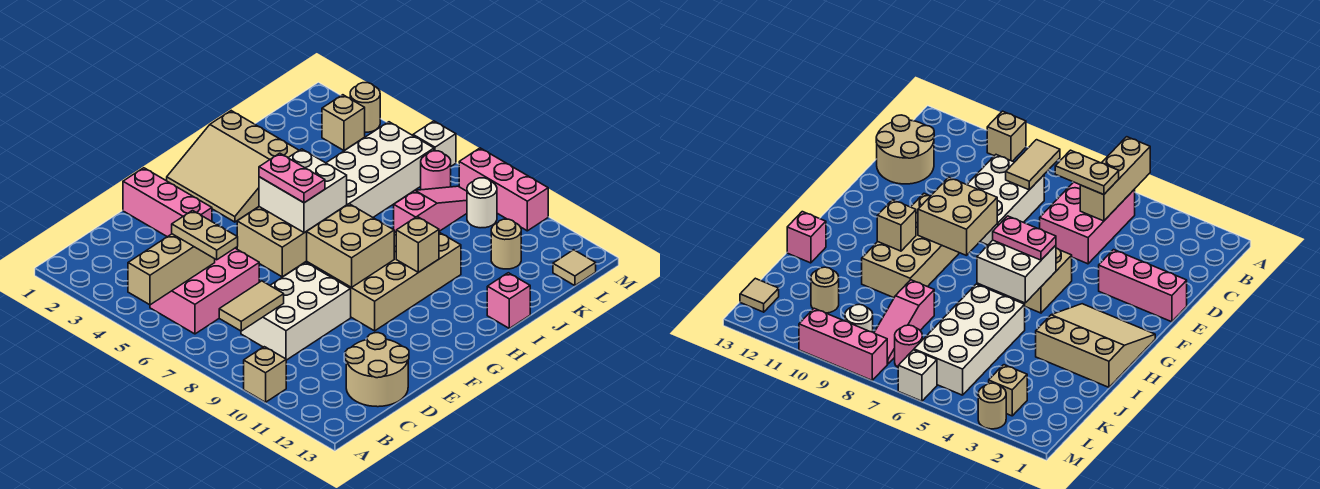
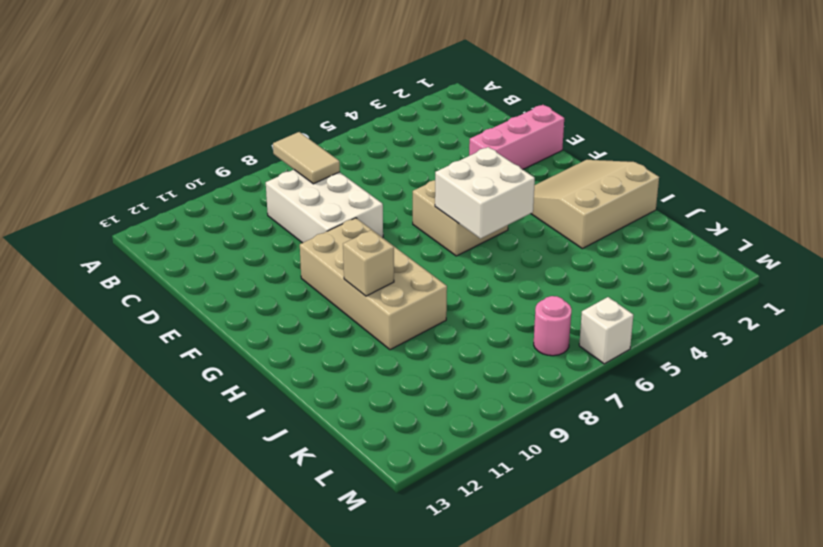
none -> tan 1x1 brick [244,347,286,402]
none -> pink 2x3 brick [150,248,259,334]
none -> tan 2x2 round brick [345,333,409,407]

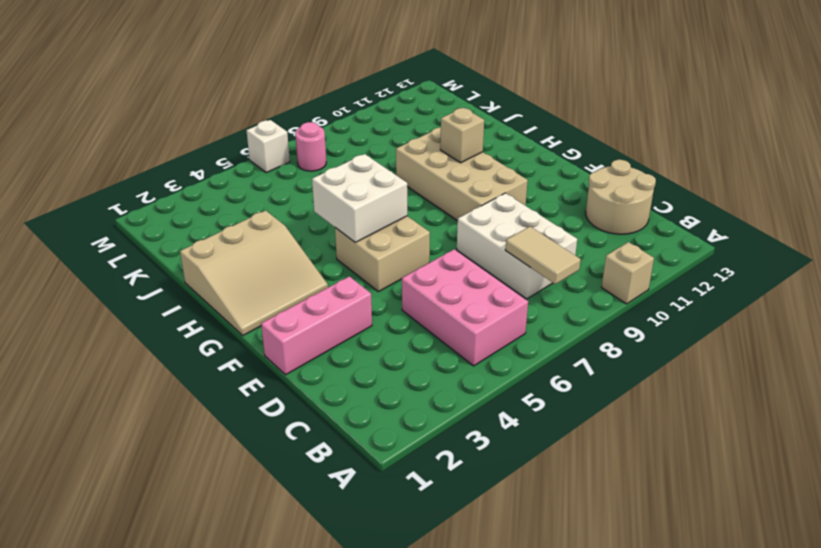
none -> white 2x4 brick [327,122,434,218]
none -> pink 1x1 brick [487,273,530,328]
none -> pink 1x3 slope [394,186,467,233]

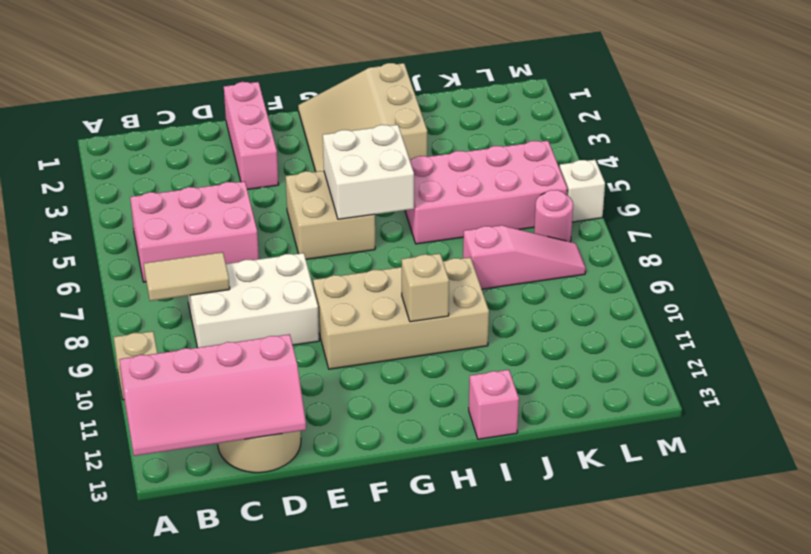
pink 2x4 slope [119,334,306,456] -> none
pink 2x4 brick [405,141,567,244] -> white 2x4 brick [327,122,434,218]
none -> tan 1x1 round brick [491,219,521,269]
none -> tan 1x1 brick [322,95,365,151]
none -> white 1x1 round brick [467,178,497,228]

